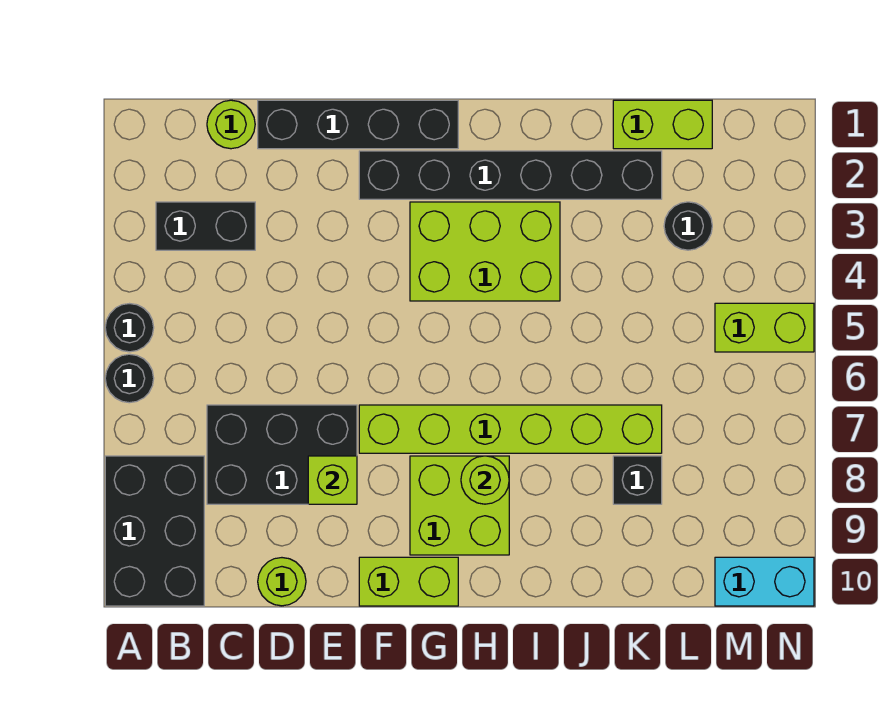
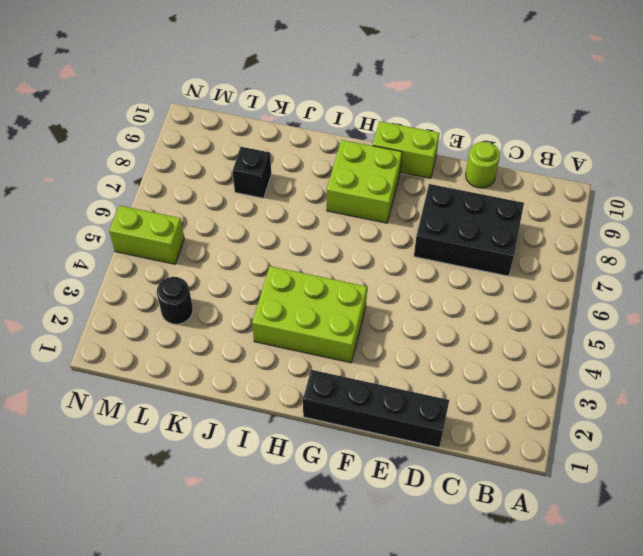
none -> black 1x1 round brick [105,304,154,352]
none -> black 1x1 round brick [105,354,154,403]
none -> black 2x3 brick [105,456,204,606]

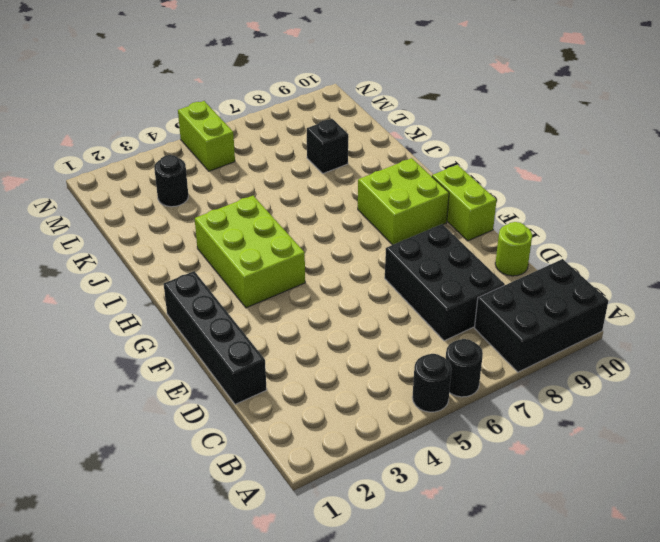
none -> black 1x2 brick [156,202,255,250]
none -> lime 1x1 round brick [207,100,255,149]
none -> black 1x6 brick [359,151,662,199]

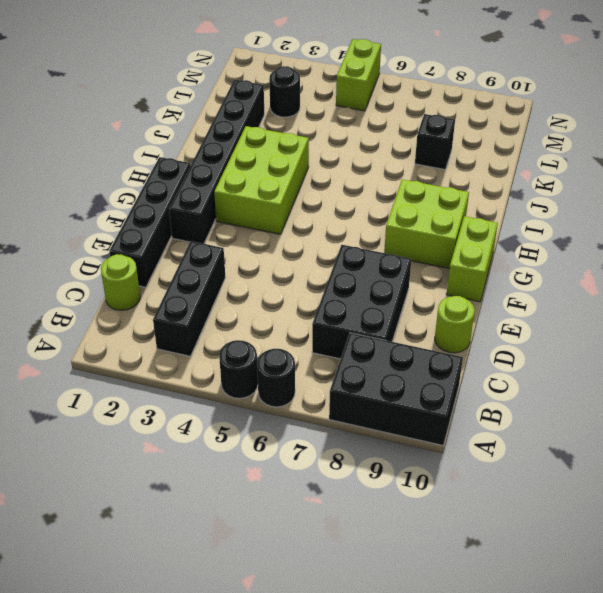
black 1x3 brick [153,241,225,356] -> black 1x2 brick [156,202,255,250]
none -> lime 1x6 brick [359,405,662,453]
none -> lime 1x2 brick [613,100,712,149]
none -> cyan 1x2 brick [715,557,814,606]

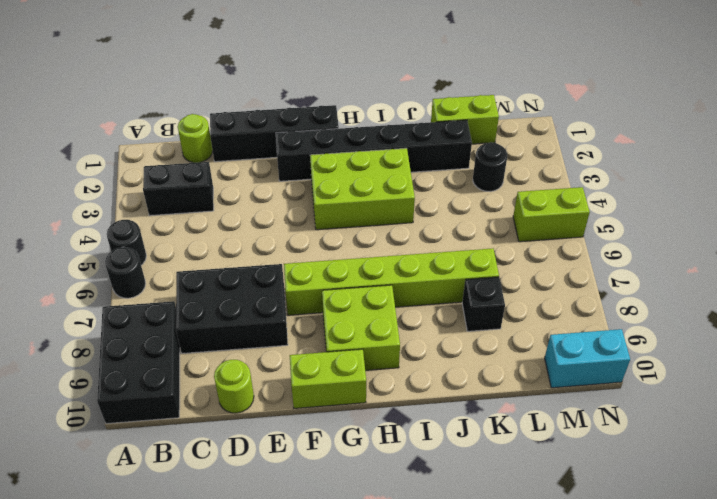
none -> lime 1x1 brick [308,456,357,504]
none -> lime 1x1 round brick [461,456,509,504]

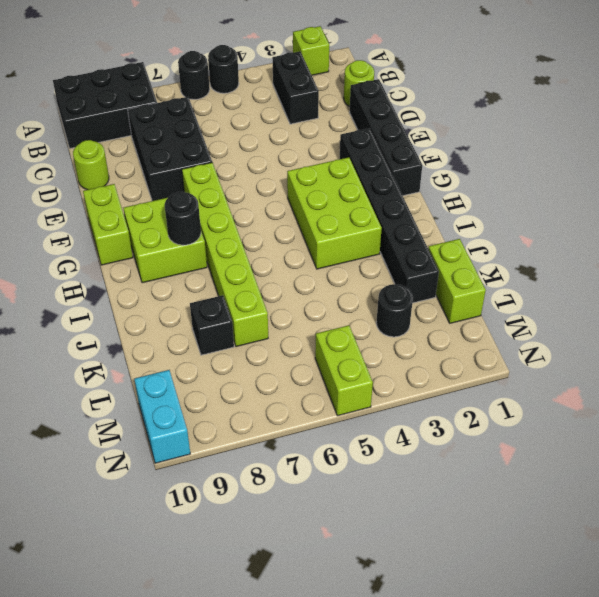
lime 1x1 brick [293,26,329,75] -> lime 1x1 brick moved to [308,456,357,504]
black 1x1 round brick [165,192,201,245] -> lime 1x1 round brick [461,456,509,504]

